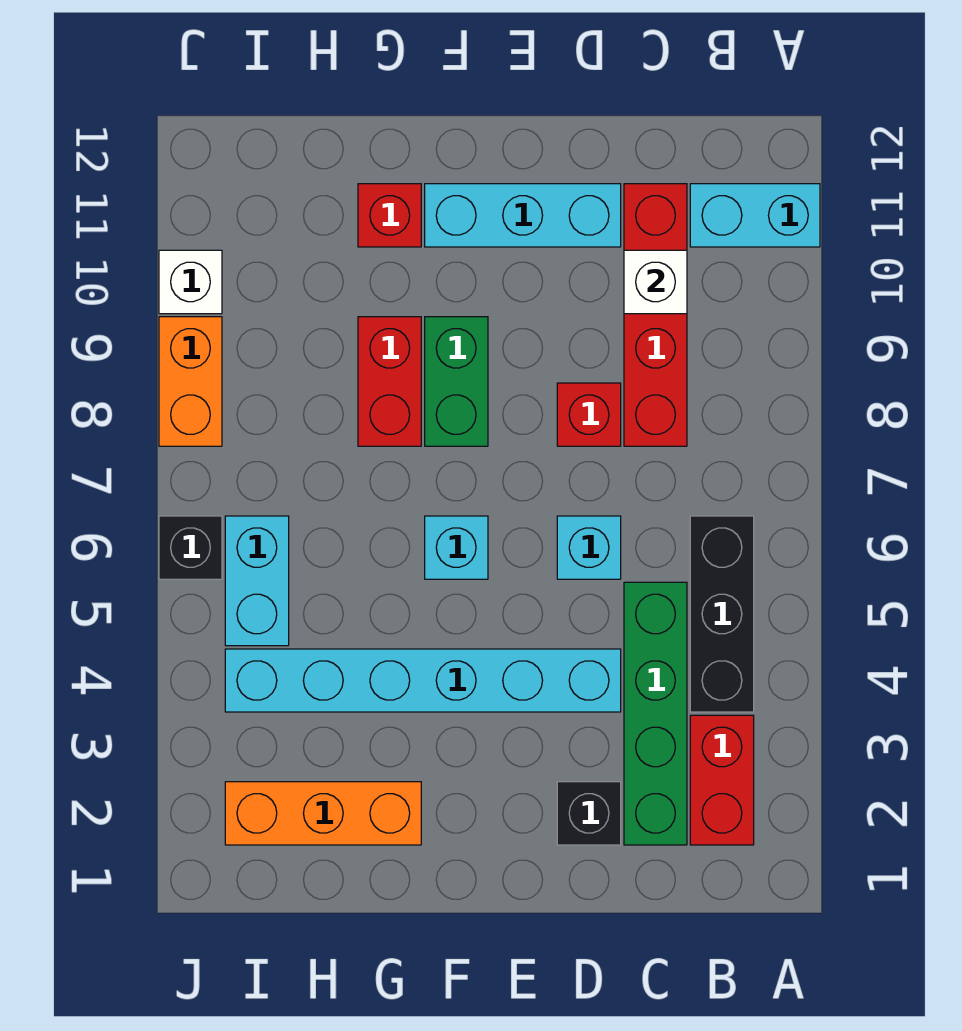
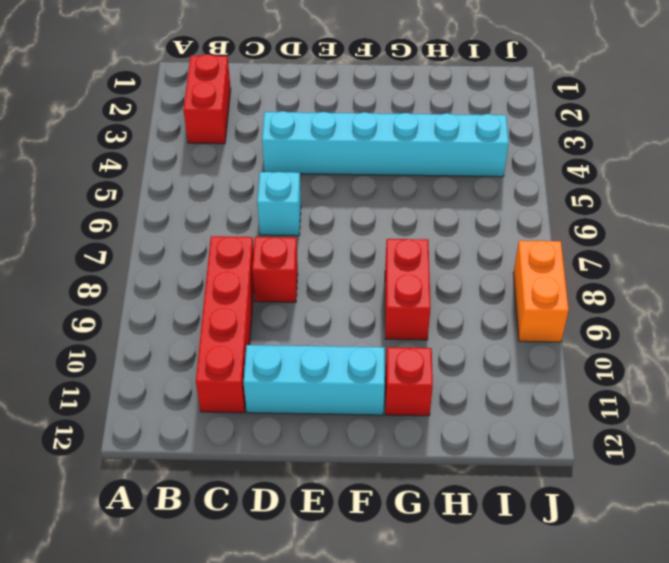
none -> cyan 1x2 brick [690,184,820,247]
none -> black 1x3 brick [690,516,754,712]
none -> green 1x4 brick [624,582,687,845]

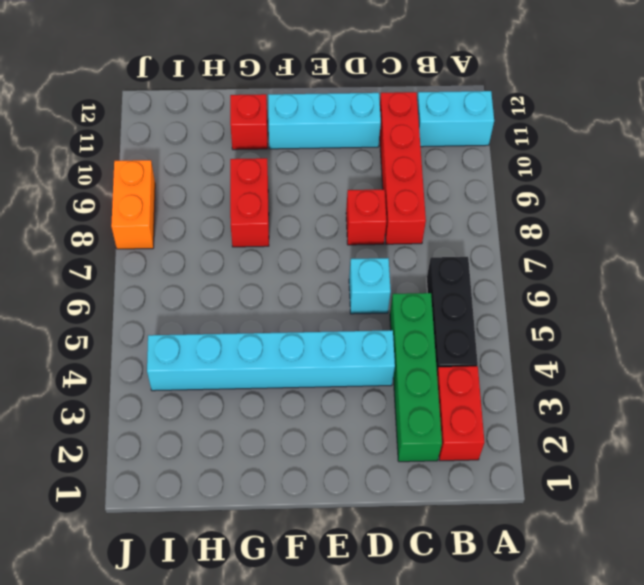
none -> black 1x1 brick [557,782,621,845]
none -> cyan 1x1 brick [425,516,488,579]
none -> green 1x2 brick [425,317,488,446]

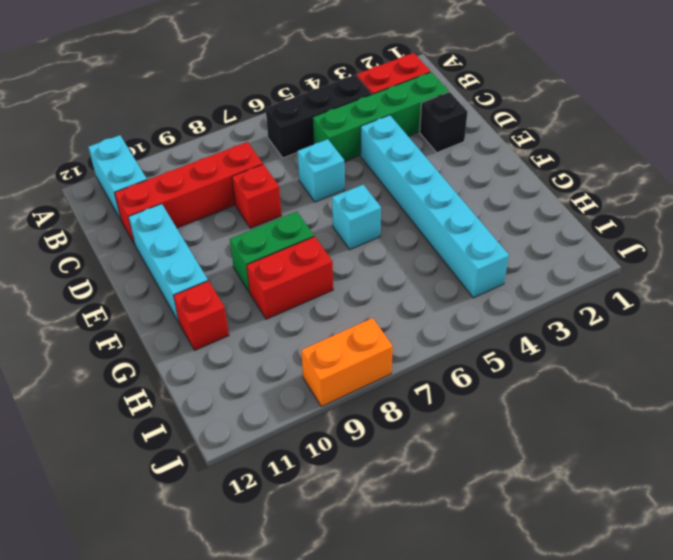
none -> orange 1x3 brick [225,782,421,845]
none -> cyan 1x2 brick [225,516,289,646]
none -> black 1x1 brick [159,516,222,579]

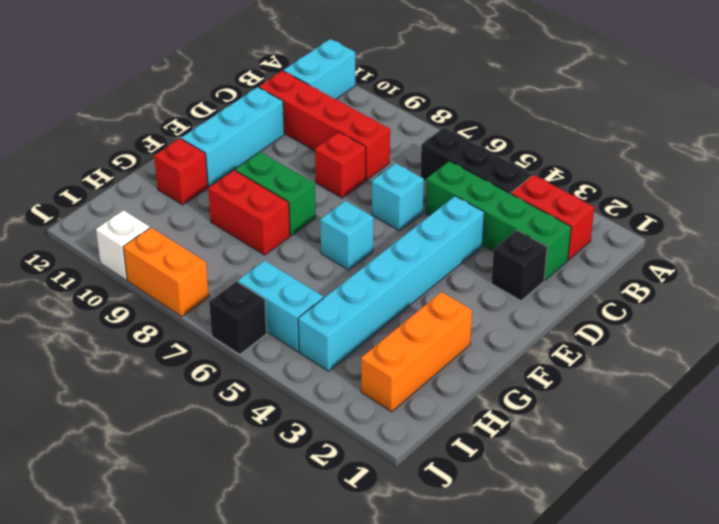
none -> white 1x1 brick [624,250,687,314]

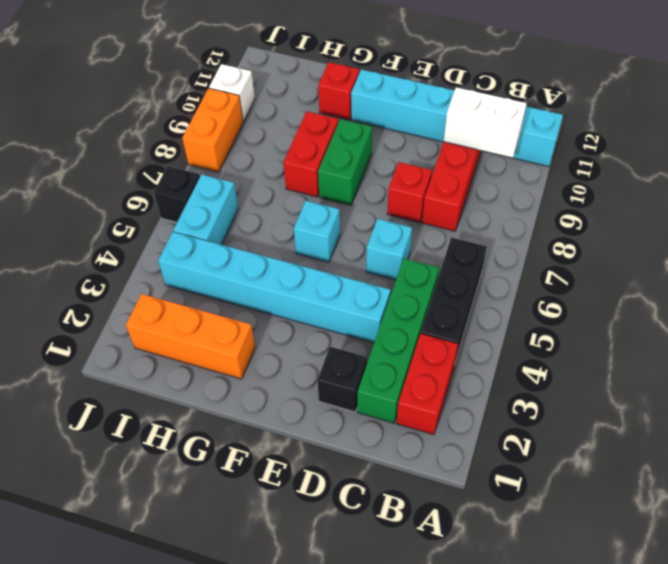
white 1x2 brick [444,87,527,158] -> white 1x1 brick [624,250,687,314]

